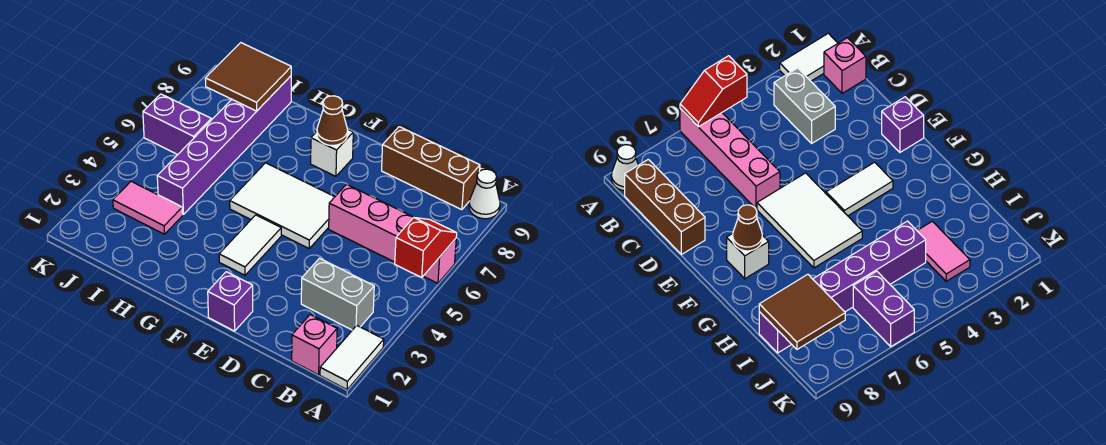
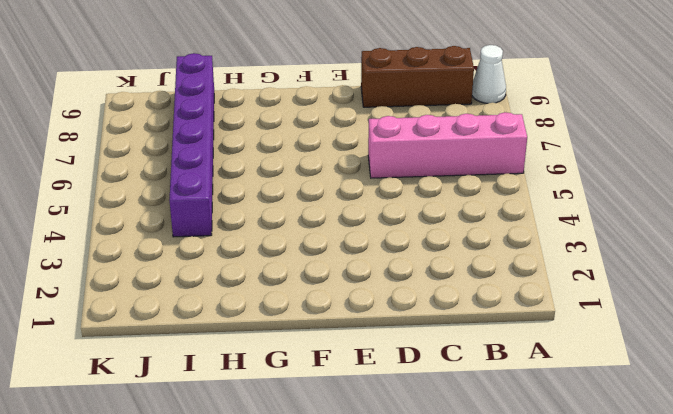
none -> white 1x2 tile [320,326,384,390]
none -> pink 1x1 brick [292,315,337,375]
none -> grey 1x2 brick [301,258,374,330]

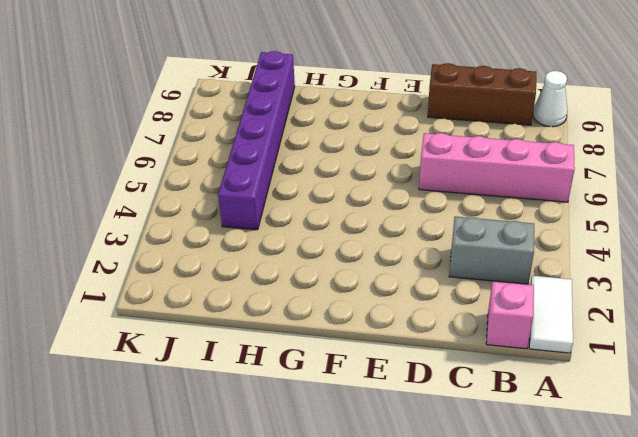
none -> purple 1x1 brick [208,272,253,331]
none -> white 2x3 tile [230,163,334,248]
none -> white 1x2 tile [219,215,281,275]

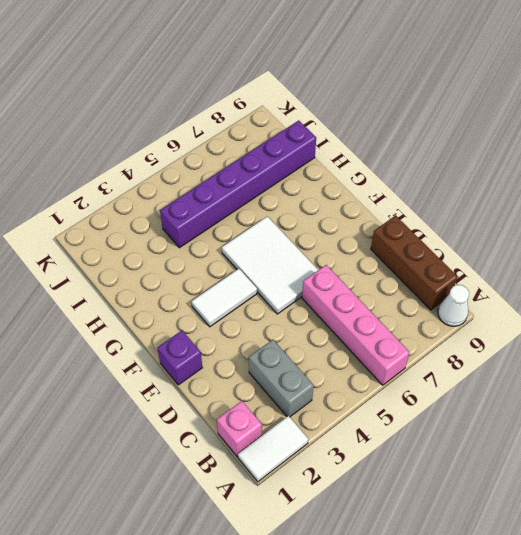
none -> white 1x1 brick [311,130,353,176]
none -> pink 1x2 tile [113,181,183,234]
none -> purple 1x2 brick [143,94,211,155]

